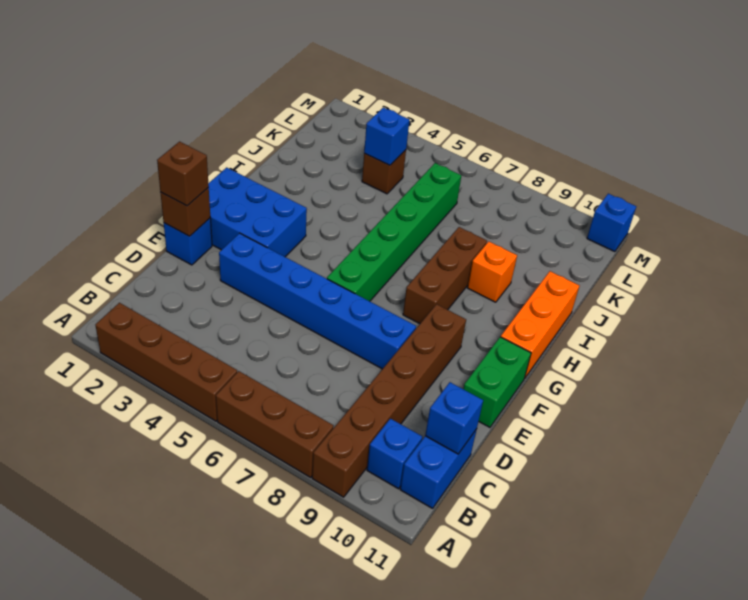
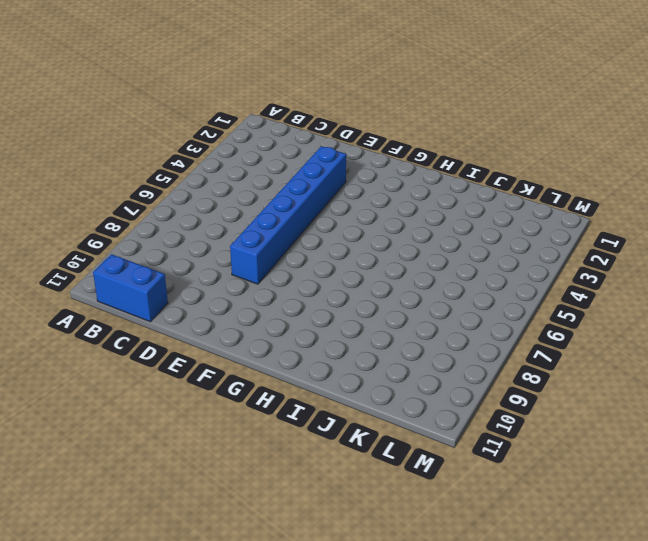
none -> brown 1x4 brick [95,303,237,421]
none -> brown 1x3 brick [216,371,334,477]
none -> brown 1x6 brick [312,304,466,497]

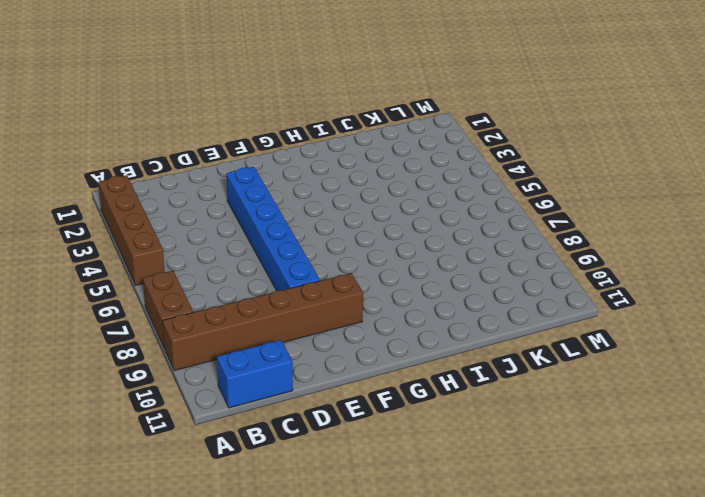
brown 1x2 brick [143,271,193,347] -> brown 1x3 brick [216,371,334,477]
none -> blue 1x1 brick [367,419,422,489]
none -> blue 1x1 brick [164,218,212,265]
none -> green 1x2 brick [464,337,531,427]

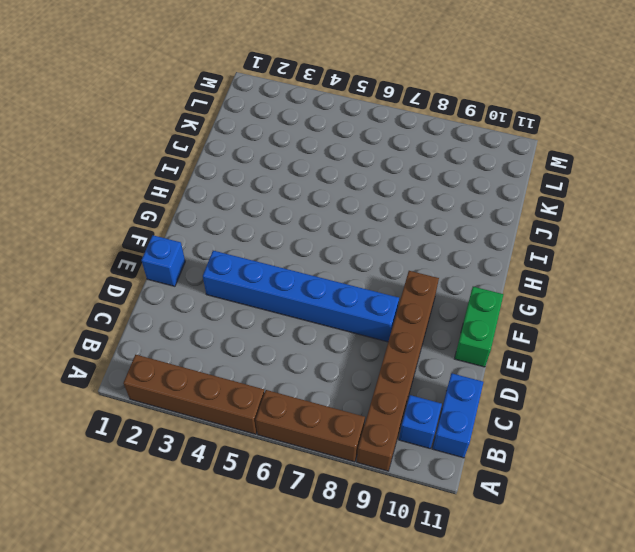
none -> blue 2x3 brick [208,168,307,257]
none -> green 1x6 brick [327,163,461,301]
none -> brown 1x3 brick [403,227,487,324]

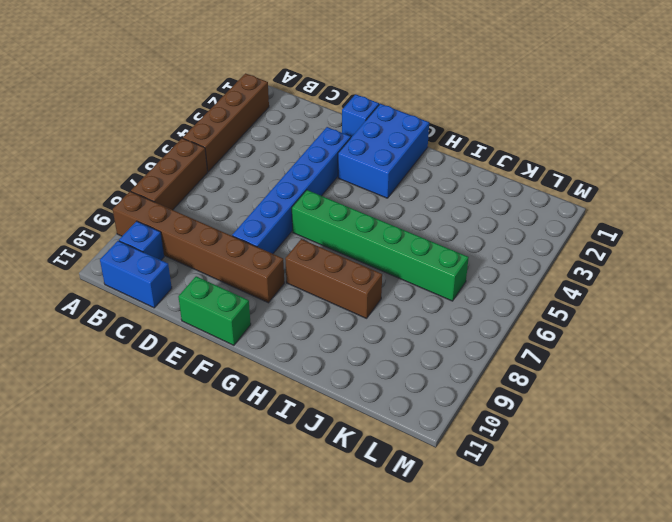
none -> orange 1x3 brick [501,271,579,379]
none -> orange 1x1 brick [468,241,517,302]
none -> brown 1x1 brick [362,150,406,194]

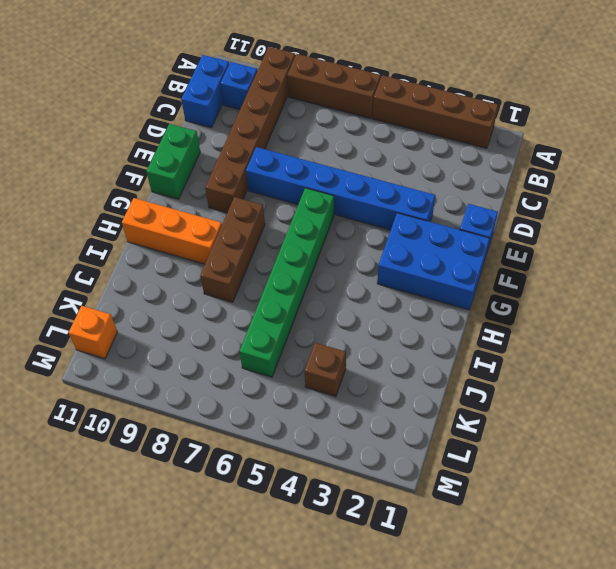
orange 1x3 brick [122,198,222,264] -> orange 1x3 brick turned to [501,271,579,379]
orange 1x1 brick [69,306,117,359] -> orange 1x1 brick moved to [468,241,517,302]
none -> blue 1x1 brick [587,194,636,252]
none -> blue 1x1 brick [425,382,483,454]
none -> brown 1x1 brick [160,188,210,236]

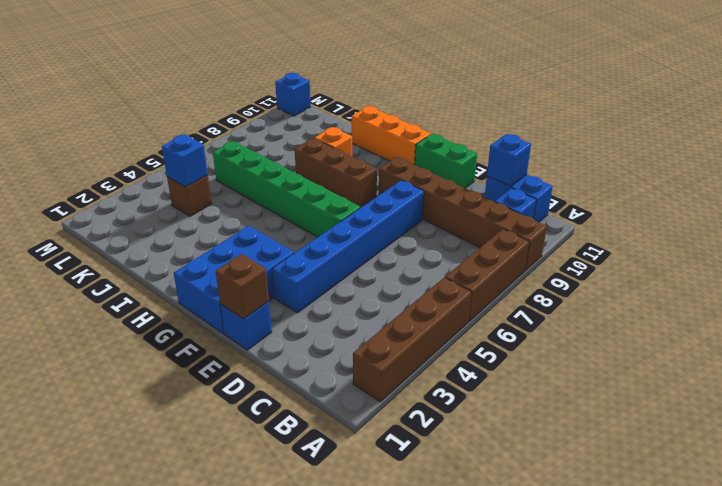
none -> brown 1x1 brick [157,142,209,206]

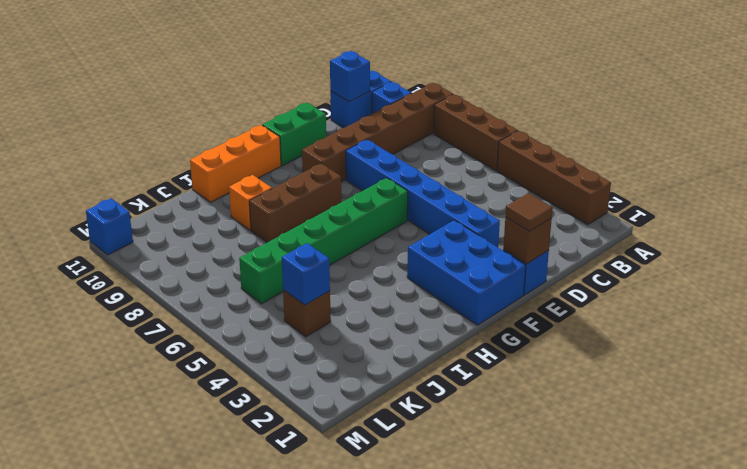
brown 1x1 tile [505,193,553,231] -> brown 1x1 brick [157,142,209,206]

